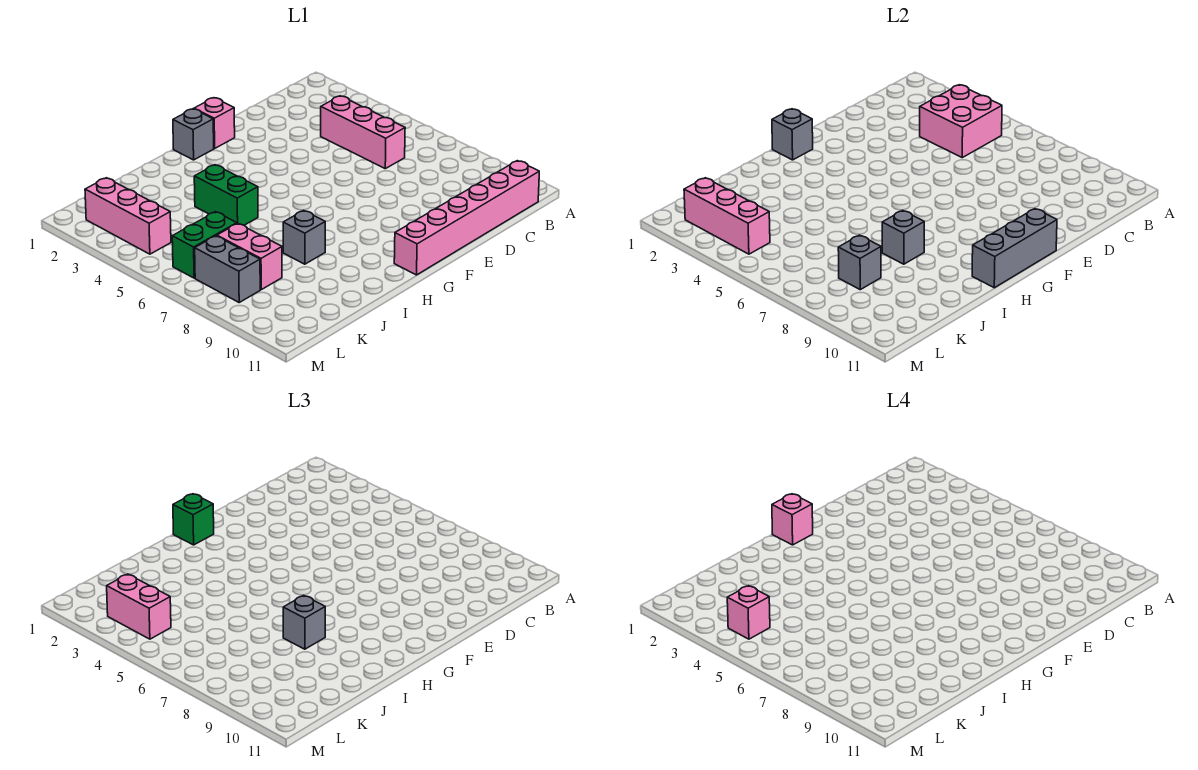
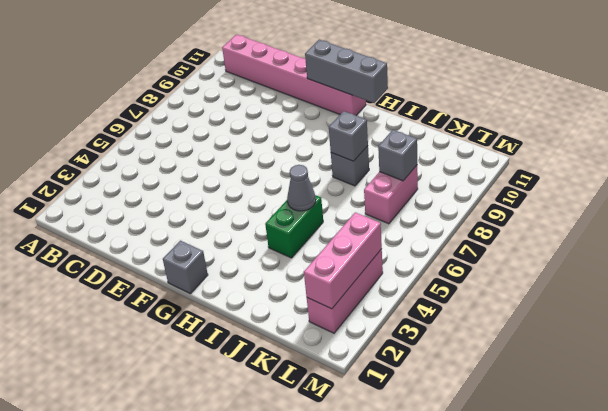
grey 1x1 cone [287,165,316,211] -> none
none -> pink 1x3 brick [321,96,405,169]
none -> pink 1x1 brick [194,98,235,148]
none -> green 1x2 brick [172,212,237,278]

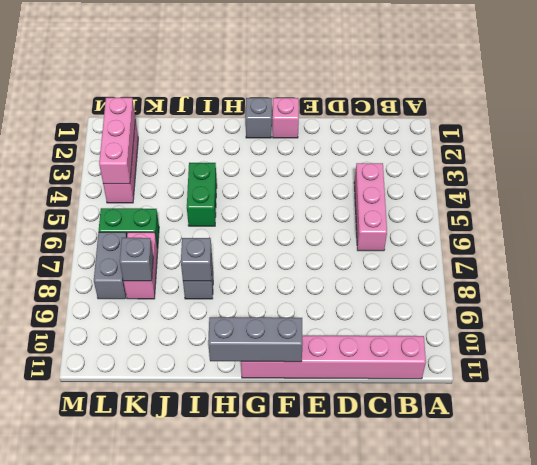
none -> pink 2x2 brick [920,85,1002,158]
none -> grey 1x1 brick [772,109,813,160]
none -> green 1x1 brick [173,494,214,545]

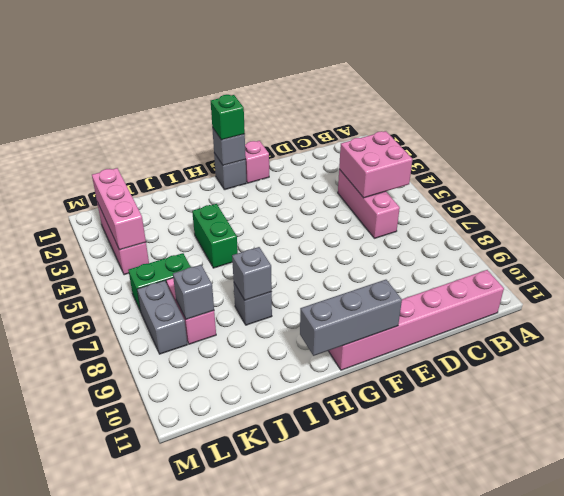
none -> grey 1x1 brick [283,595,325,649]
none -> pink 1x2 brick [107,574,171,639]
none -> pink 1x1 brick [772,494,813,545]

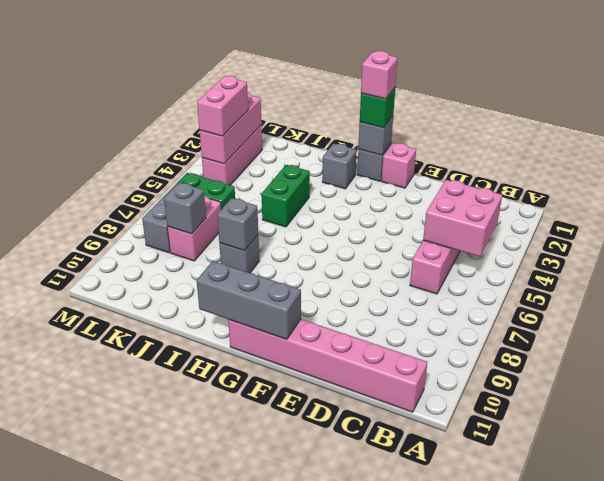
grey 1x1 brick [322,144,357,189] -> grey 1x1 brick moved to [283,595,325,649]
none -> pink 1x1 brick [727,586,770,639]

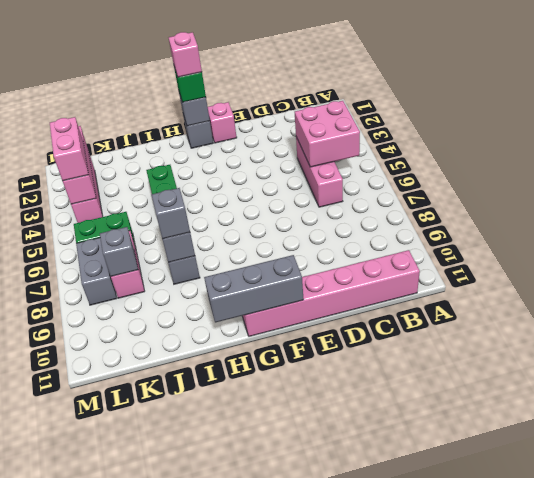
none -> pink 1x1 brick [727,586,770,639]

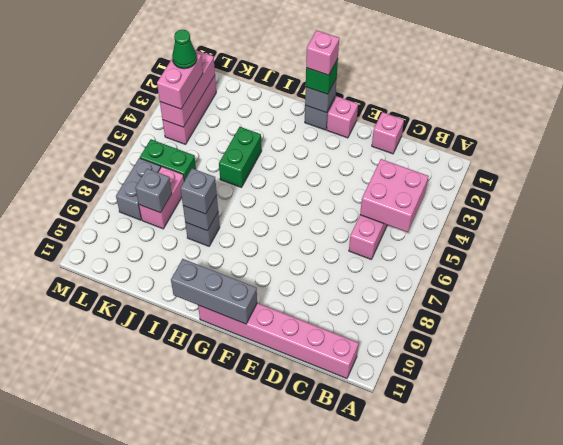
pink 1x1 brick [372,112,404,154] -> pink 1x1 brick moved to [727,586,770,639]
green 1x1 cone [172,30,197,69] -> none

